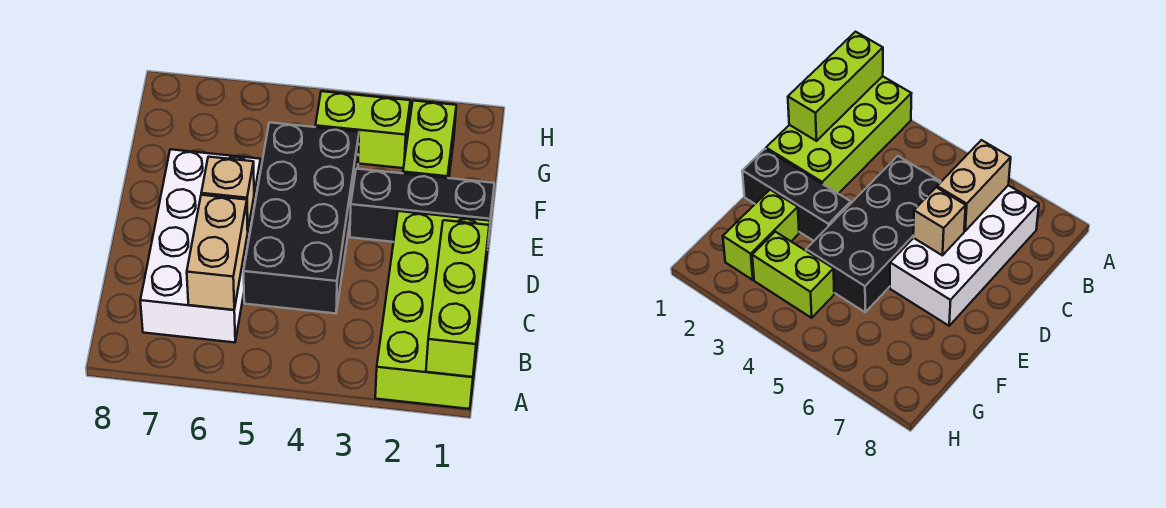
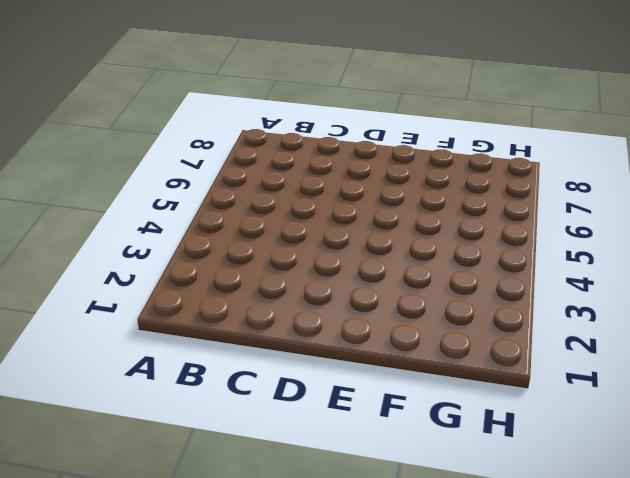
none -> lime 2x4 brick [375,211,490,409]
none -> white 2x4 brick [140,149,261,343]

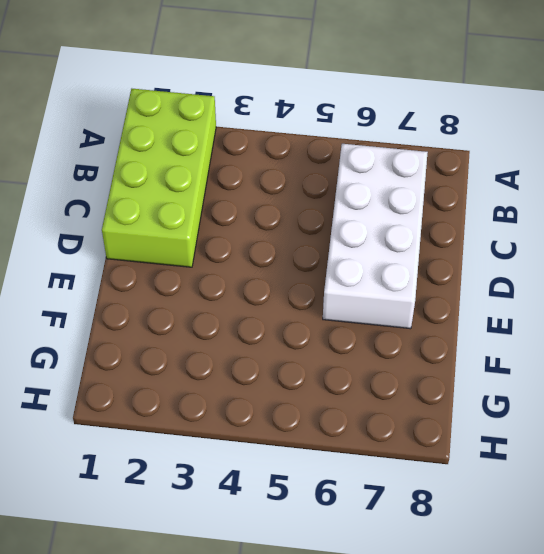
none -> black 2x4 brick [244,122,359,313]
none -> black 1x3 brick [350,169,494,242]

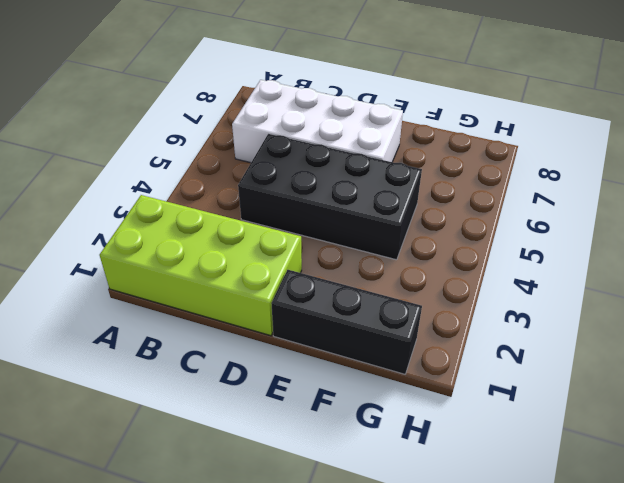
black 1x3 brick [271,270,422,374] -> black 1x3 brick turned to [350,169,494,242]
none -> lime 1x2 brick [403,101,456,178]
none -> lime 1x2 brick [315,91,410,168]

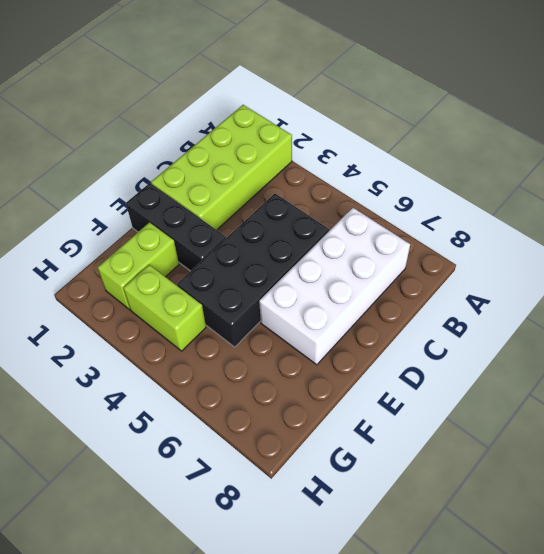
none -> lime 1x3 brick [426,220,489,377]
none -> tan 1x2 brick [187,195,248,310]

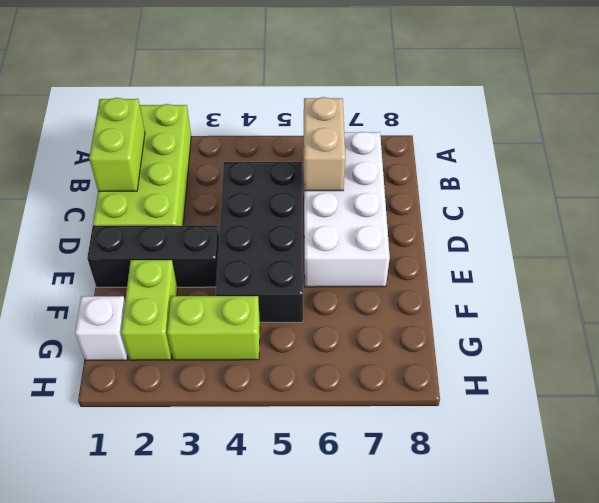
lime 1x2 brick [89,98,145,191] -> lime 1x3 brick [426,220,489,377]
white 1x1 brick [75,296,128,360] -> none
none -> tan 1x1 brick [201,157,254,231]

